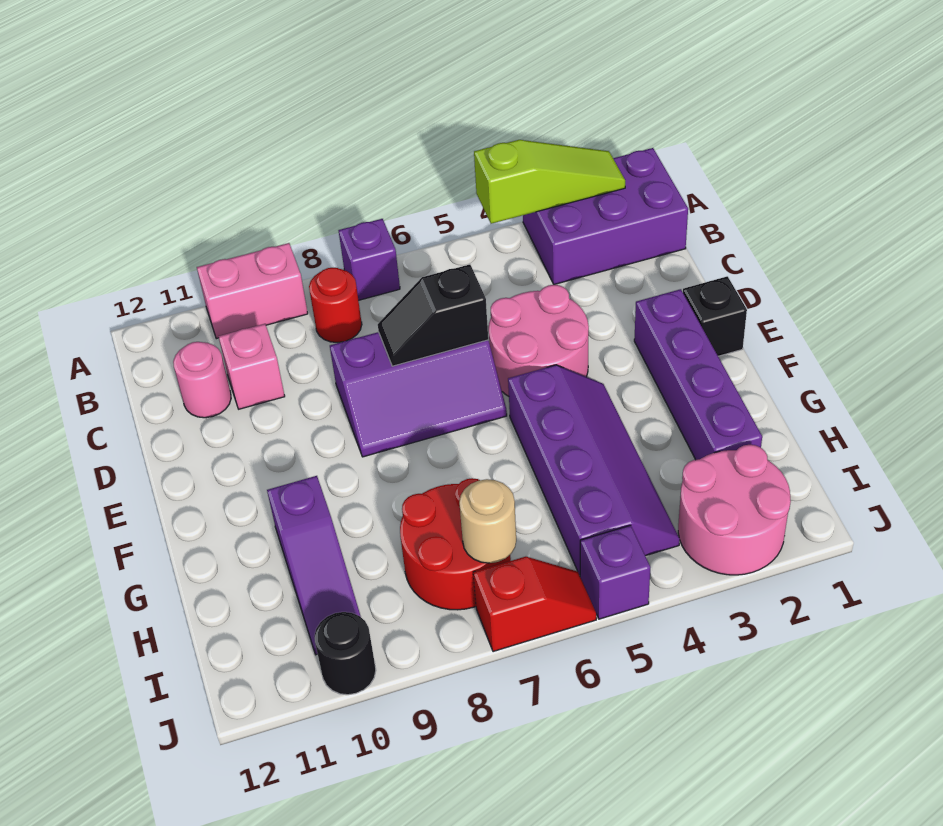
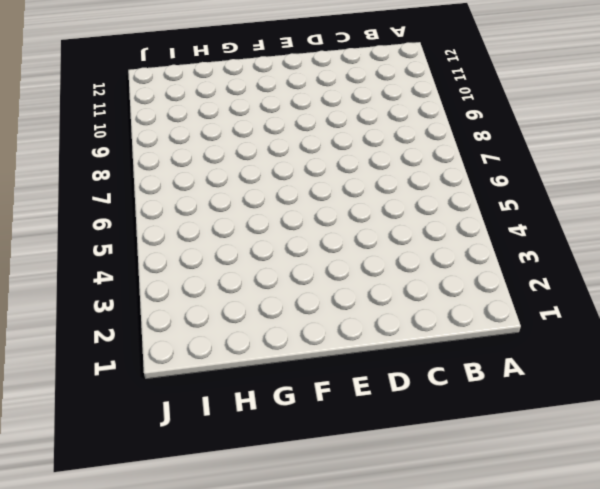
none -> purple 2x3 brick [523,148,688,285]
none -> purple 1x1 brick [338,219,400,300]
none -> pink 1x2 brick [197,243,308,339]

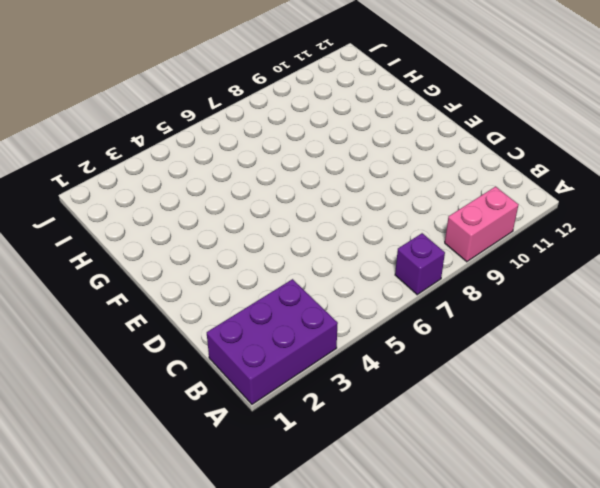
none -> red 1x1 round brick [309,268,362,343]
none -> pink 1x1 brick [218,324,285,409]
none -> pink 1x1 round brick [173,342,231,418]

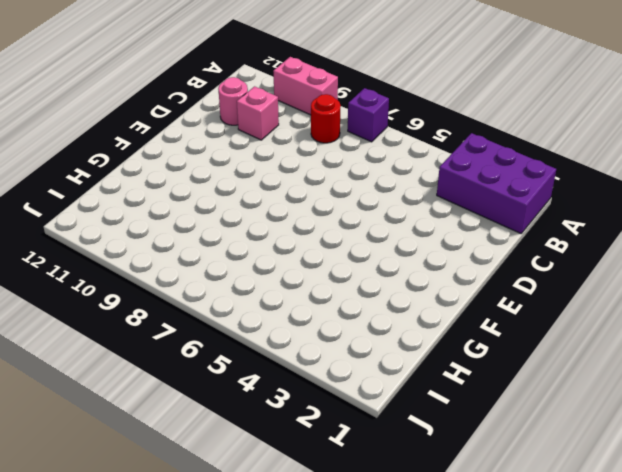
none -> pink 2x2 round brick [489,285,589,396]
none -> purple 2x3 slope [330,332,507,457]
none -> black 1x1 brick [683,276,747,356]

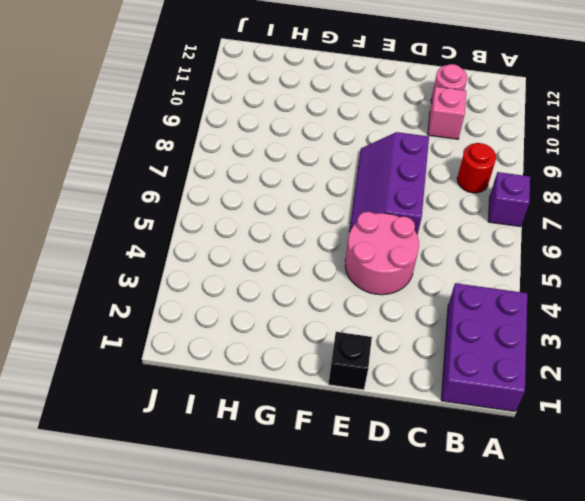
none -> pink 1x2 brick [197,243,308,339]
none -> purple 1x4 brick [634,289,762,460]
none -> purple 2x4 slope [508,365,680,575]

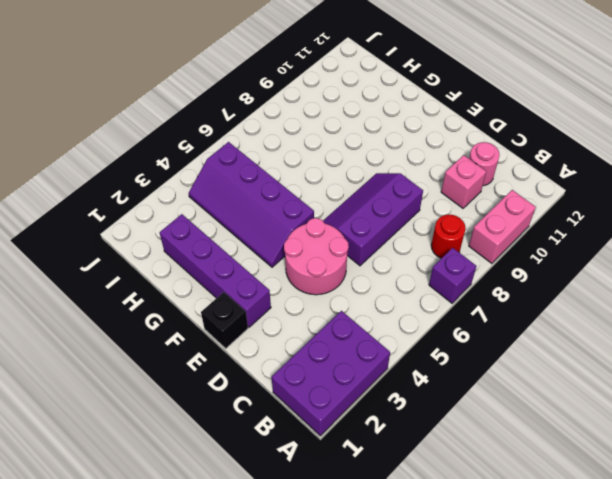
none -> purple 1x3 slope [267,476,361,655]
none -> red 2x2 round brick [400,478,511,610]
none -> pink 2x2 round brick [678,445,791,575]

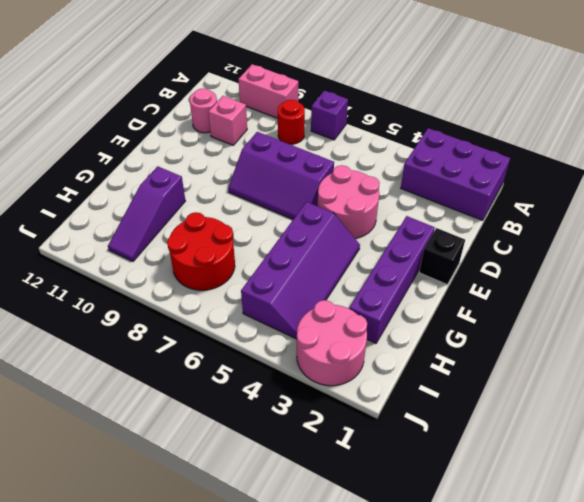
none -> purple 1x1 brick [580,525,651,619]
none -> red 1x2 slope [473,557,596,652]
none -> black 1x1 round brick [314,612,376,695]

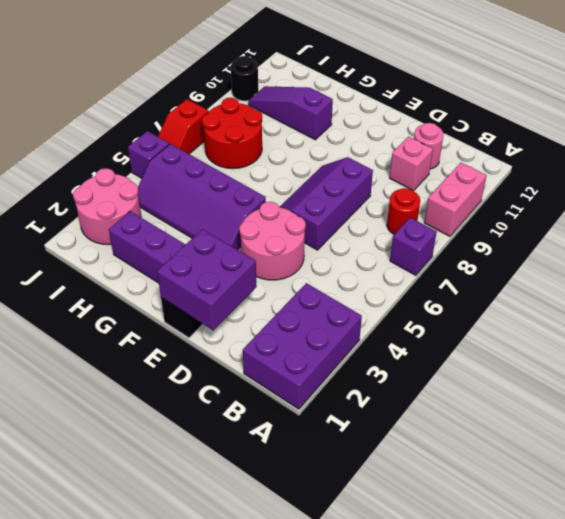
purple 2x2 brick [157,229,257,330] -> none
none -> lime 1x3 slope [474,140,625,224]
none -> black 1x2 slope [378,264,488,366]
none -> tan 1x1 round brick [459,479,516,563]

